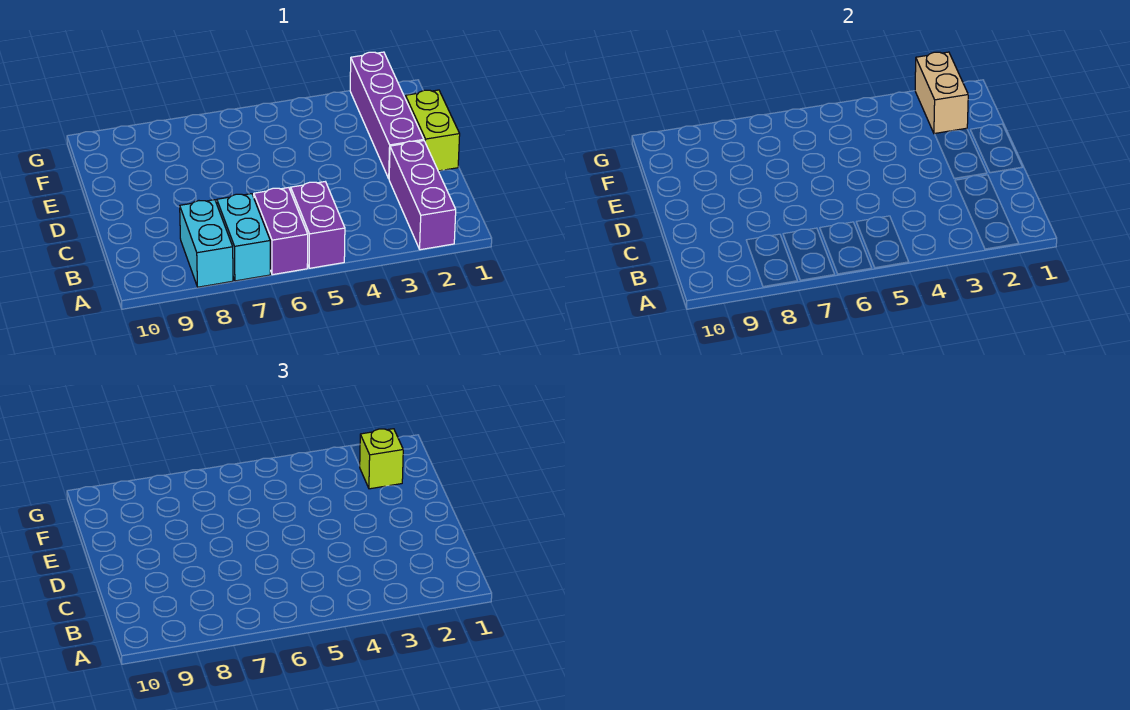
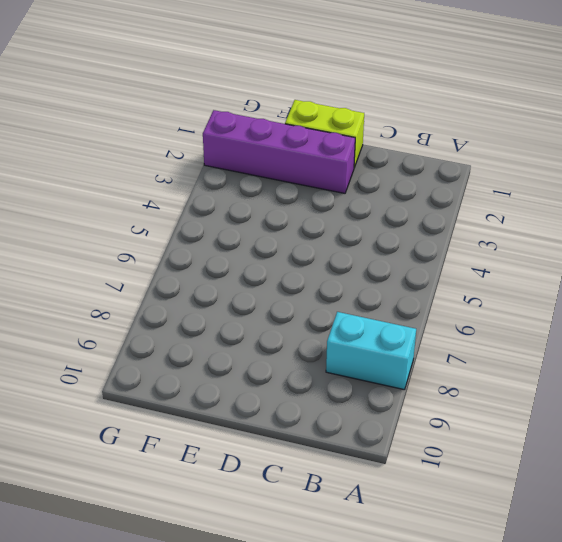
none -> purple 1x3 brick [389,141,456,250]
none -> purple 1x2 brick [291,182,345,268]

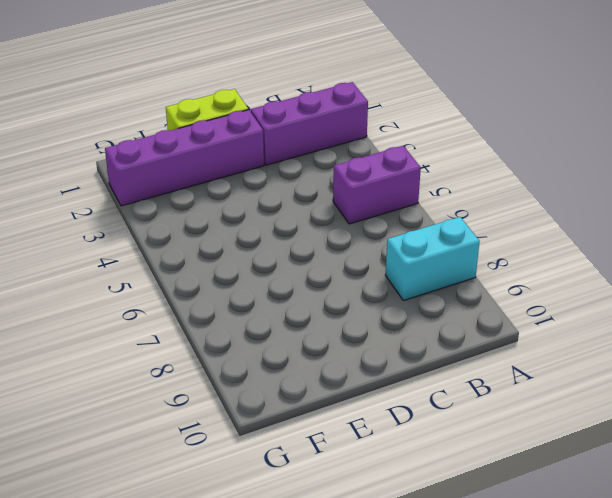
none -> purple 1x2 brick [254,188,308,275]
none -> cyan 1x2 brick [217,194,270,281]

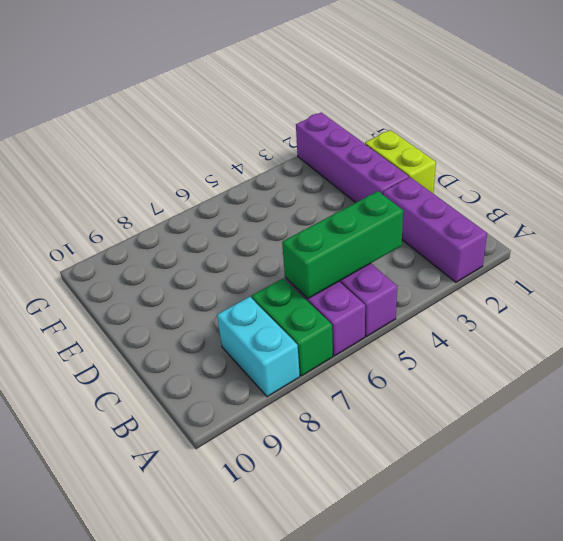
green 1x2 brick [252,278,333,376] -> cyan 1x2 brick [217,194,270,281]
green 1x3 brick [282,191,403,299] -> none
none -> tan 1x2 brick [915,52,968,134]
none -> lime 1x1 brick [359,429,403,489]

